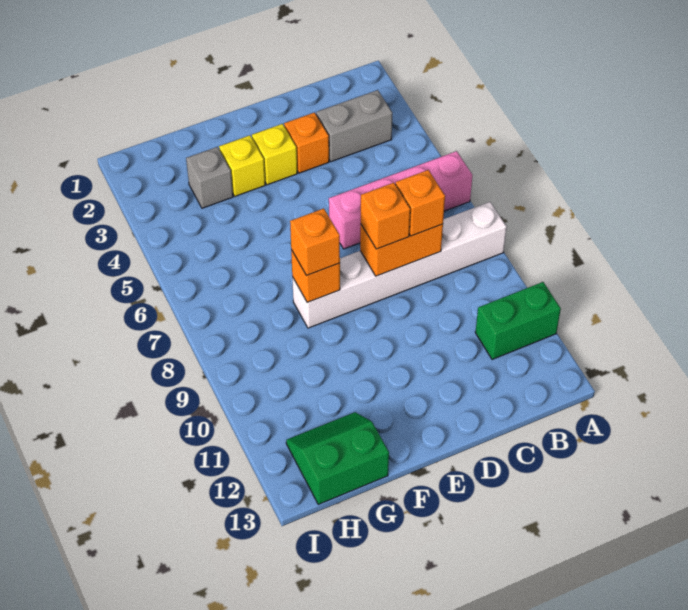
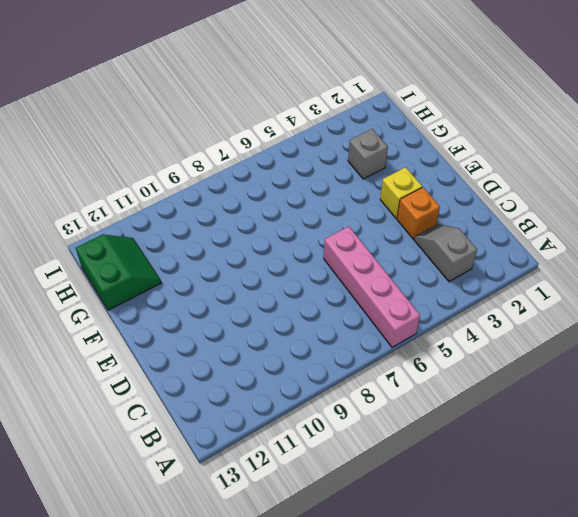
grey 1x2 slope [414,224,477,282] -> grey 1x2 brick [316,90,392,162]
none -> white 1x6 brick [292,202,507,328]
none -> green 1x2 brick [475,282,561,359]
none -> yellow 1x1 brick [219,135,265,196]

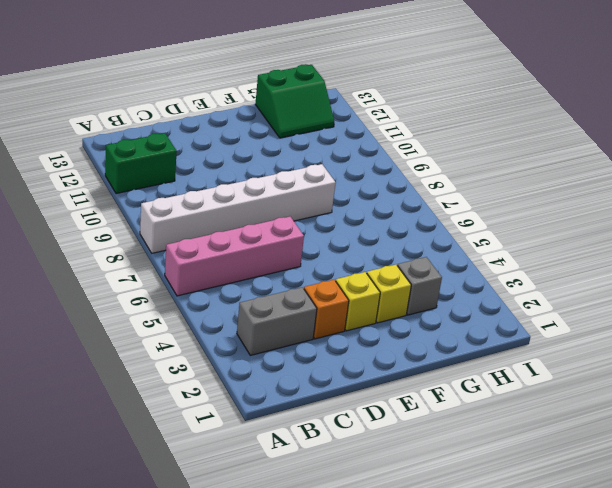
none -> orange 1x2 brick [360,224,443,276]
none -> orange 1x1 brick [291,250,340,302]
none -> orange 1x1 brick [396,170,445,236]

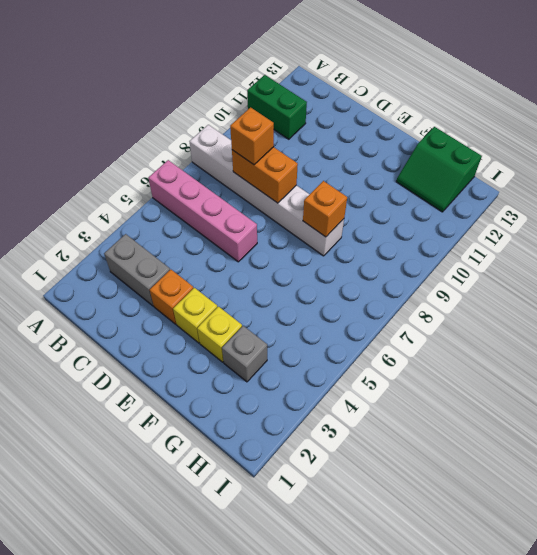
none -> orange 1x1 brick [361,183,410,249]
none -> orange 1x1 brick [290,208,340,276]

